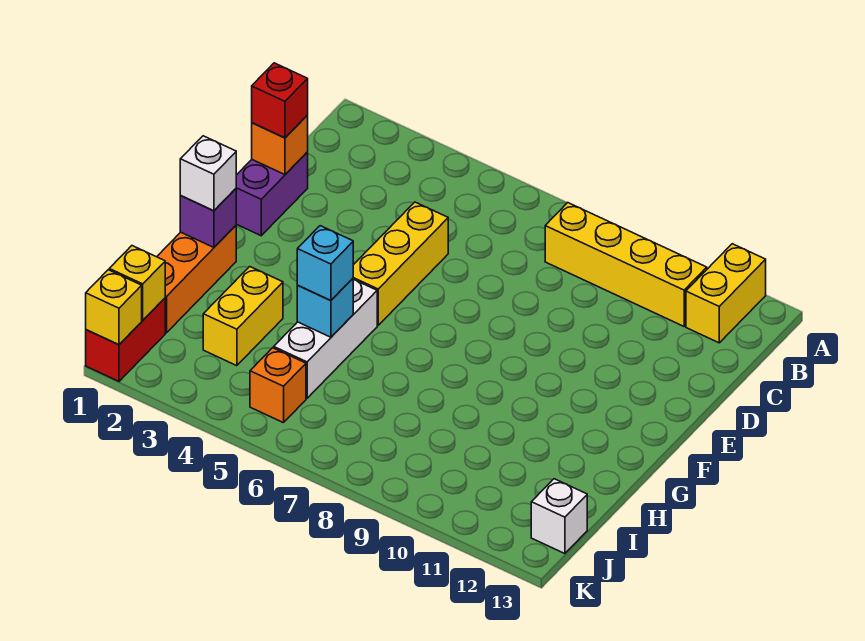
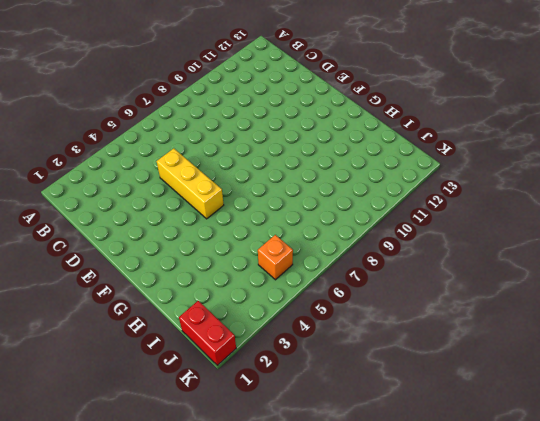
none -> yellow 1x2 brick [686,244,766,343]
none -> yellow 1x4 brick [545,203,707,326]
none -> purple 1x2 brick [236,152,308,236]

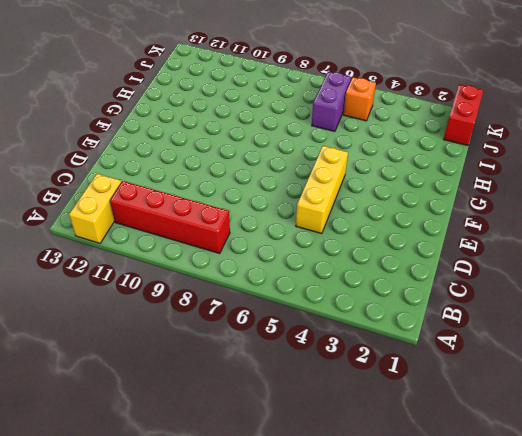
red 1x4 brick [110,181,230,253] -> yellow 1x4 brick [545,203,707,326]
purple 1x2 brick [312,72,351,131] -> purple 1x2 brick moved to [236,152,308,236]
none -> orange 1x3 brick [157,226,236,333]
none -> white 1x3 brick [274,280,377,398]
none -> yellow 1x2 brick [203,267,283,366]

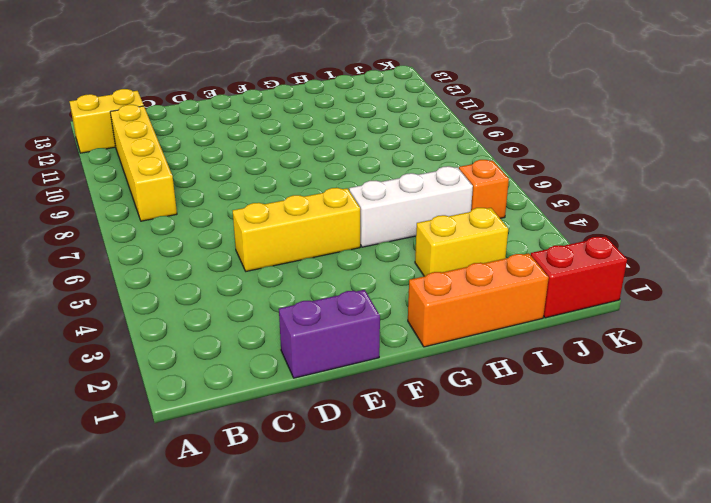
none -> white 1x1 brick [531,479,587,554]
none -> orange 1x1 brick [252,116,308,175]
none -> purple 1x1 brick [180,189,236,247]

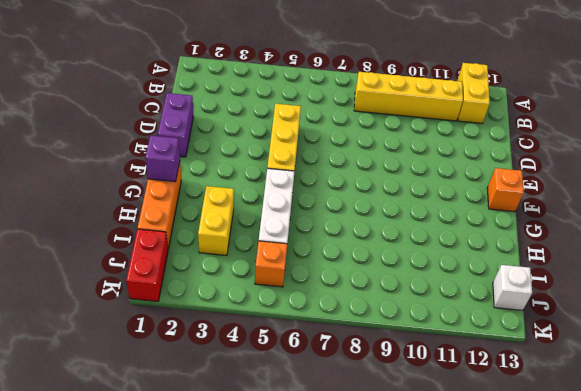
orange 1x1 brick [487,168,524,212] -> orange 1x1 brick moved to [252,116,308,175]
none -> cyan 1x1 brick [297,278,353,337]
none -> yellow 1x1 brick [109,246,165,320]
none -> yellow 1x1 brick [86,270,142,345]

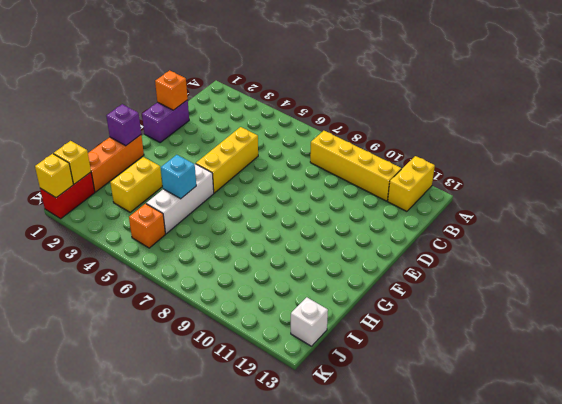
none -> red 1x1 brick [252,63,308,138]
none -> white 1x1 brick [180,136,236,211]
none -> cyan 1x1 brick [297,226,353,301]

